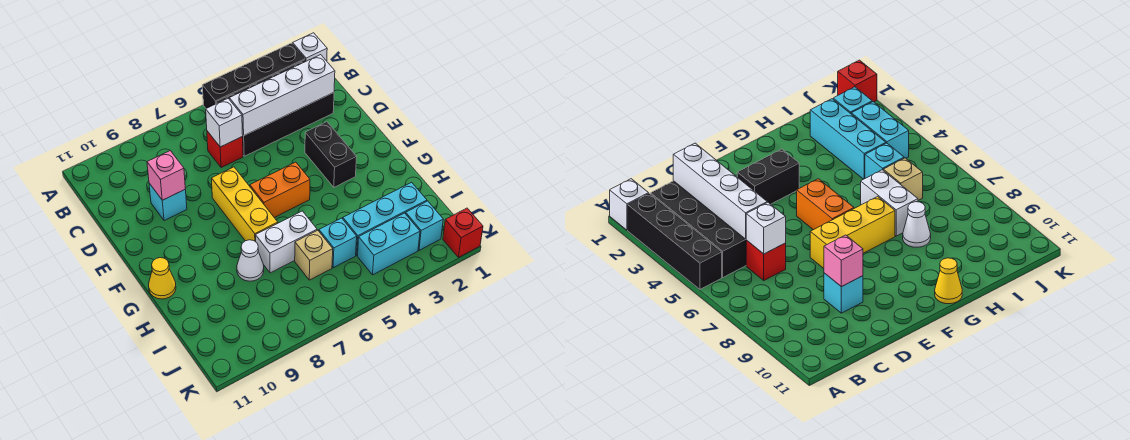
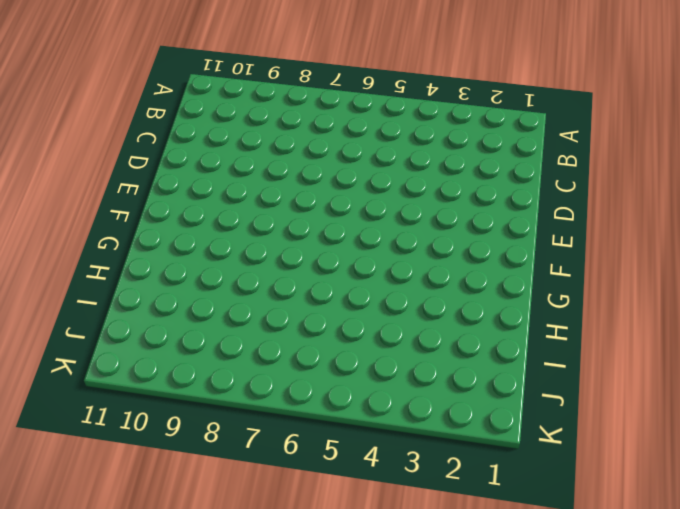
none -> white 1x1 brick [293,33,327,61]
none -> black 1x4 brick [202,43,305,108]
none -> black 2x4 brick [216,60,334,156]

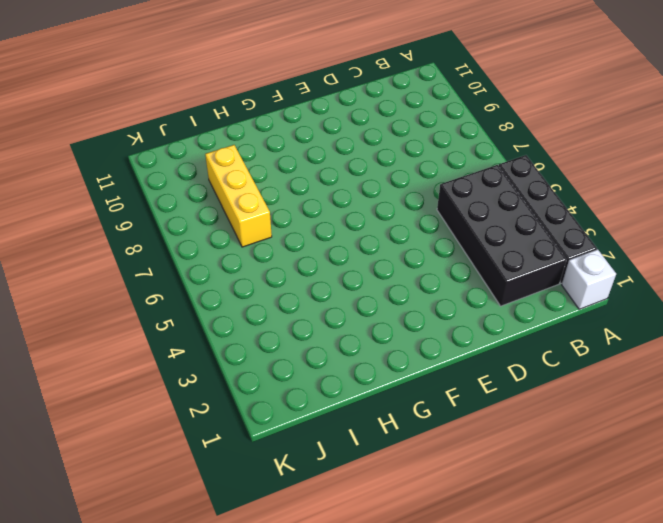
yellow 1x3 brick [205,145,272,247] -> yellow 1x3 brick turned to [211,167,278,242]
none -> red 1x1 brick [207,131,243,168]
none -> cyan 1x1 brick [149,183,187,221]
none -> black 1x2 brick [305,122,357,187]

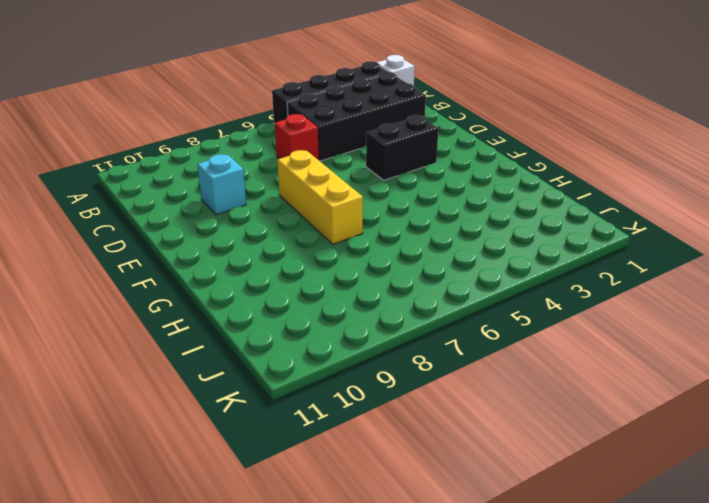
black 1x2 brick [366,115,439,180] -> black 1x2 brick turned to [305,122,357,187]
none -> orange 1x2 brick [250,162,310,218]
none -> yellow 1x1 cone [149,258,176,299]
none -> white 1x2 brick [256,211,317,273]

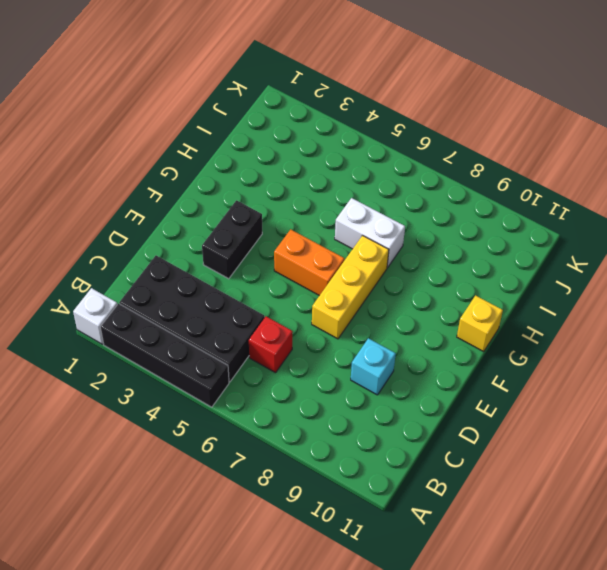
yellow 1x1 brick [457,296,503,352] -> yellow 1x1 cone [149,258,176,299]
none -> white 1x1 cone [237,240,264,281]
none -> cyan 1x3 brick [343,182,427,255]
none -> cyan 1x1 brick [319,218,357,268]

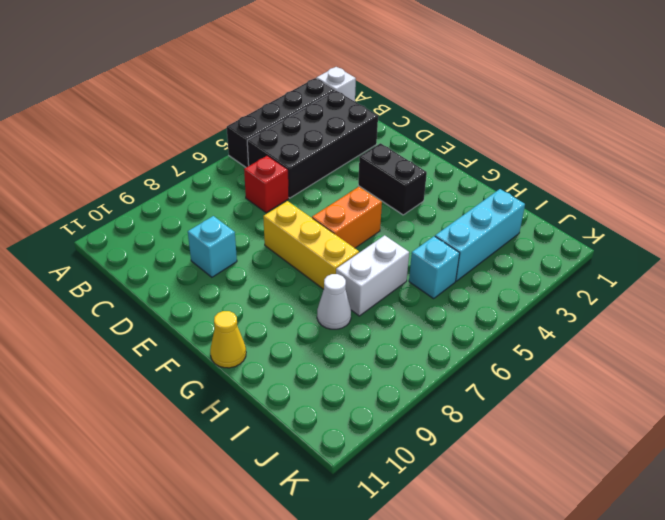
none -> tan 1x1 brick [295,230,333,280]
none -> cyan 1x1 brick [406,201,443,250]
none -> cyan 1x2 brick [357,213,420,275]

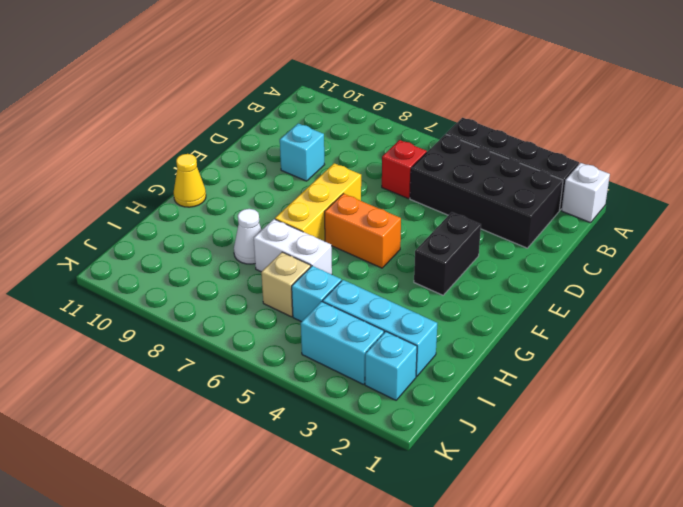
none -> red 1x1 brick [443,208,483,257]
none -> white 1x4 brick [229,55,335,135]
none -> white 1x1 brick [206,99,243,147]

